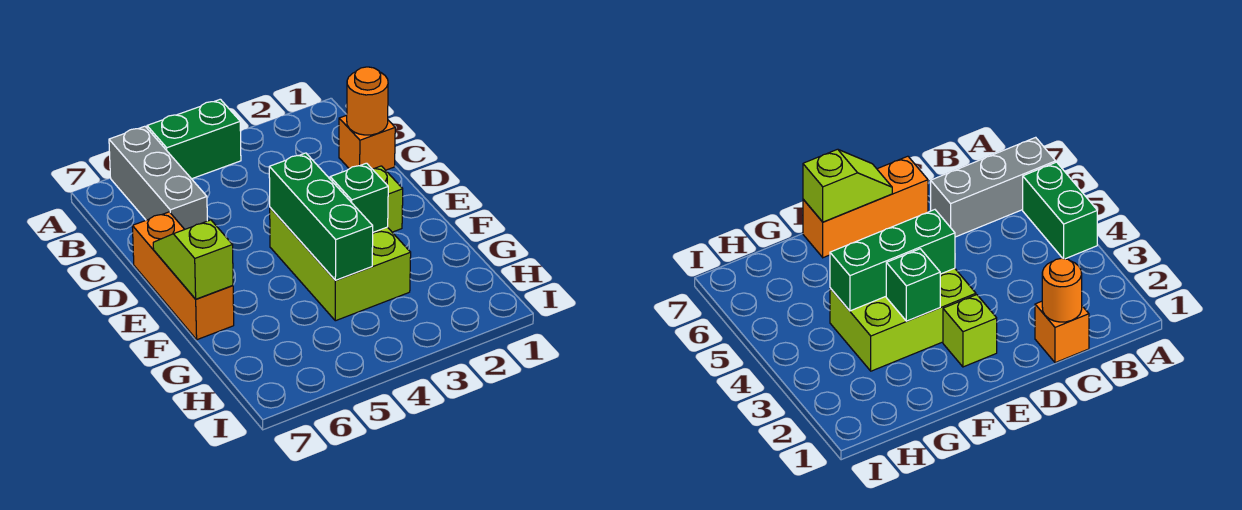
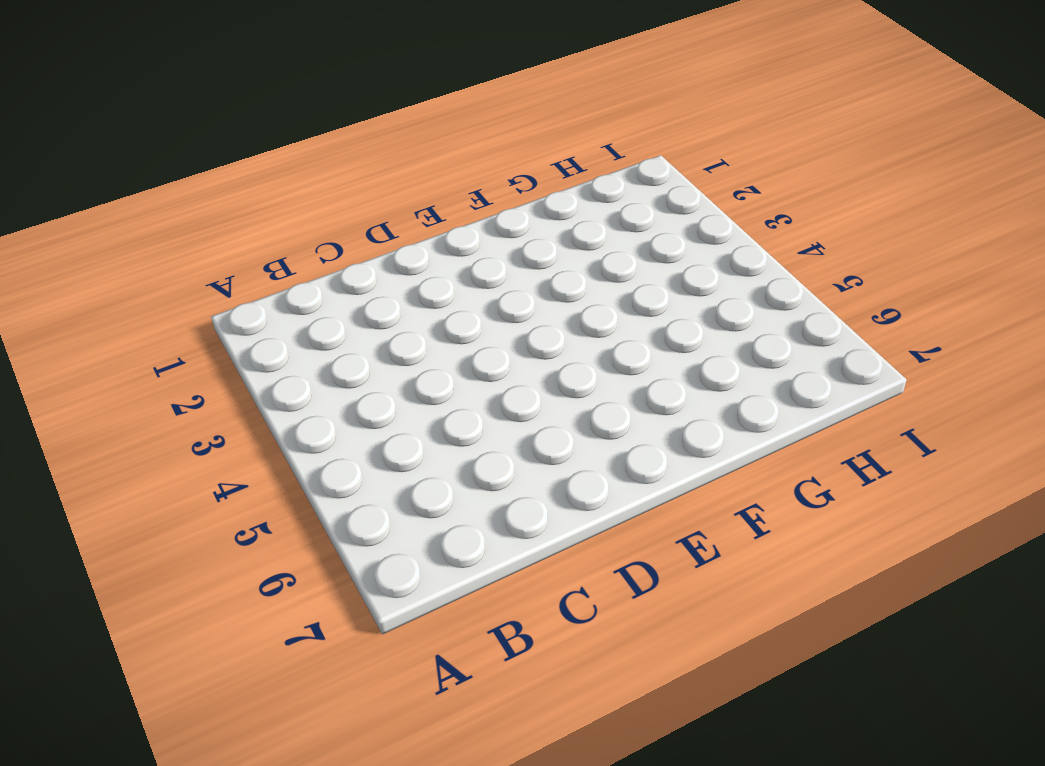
none -> green 1x2 brick [147,99,241,179]
none -> grey 1x3 brick [109,126,207,229]

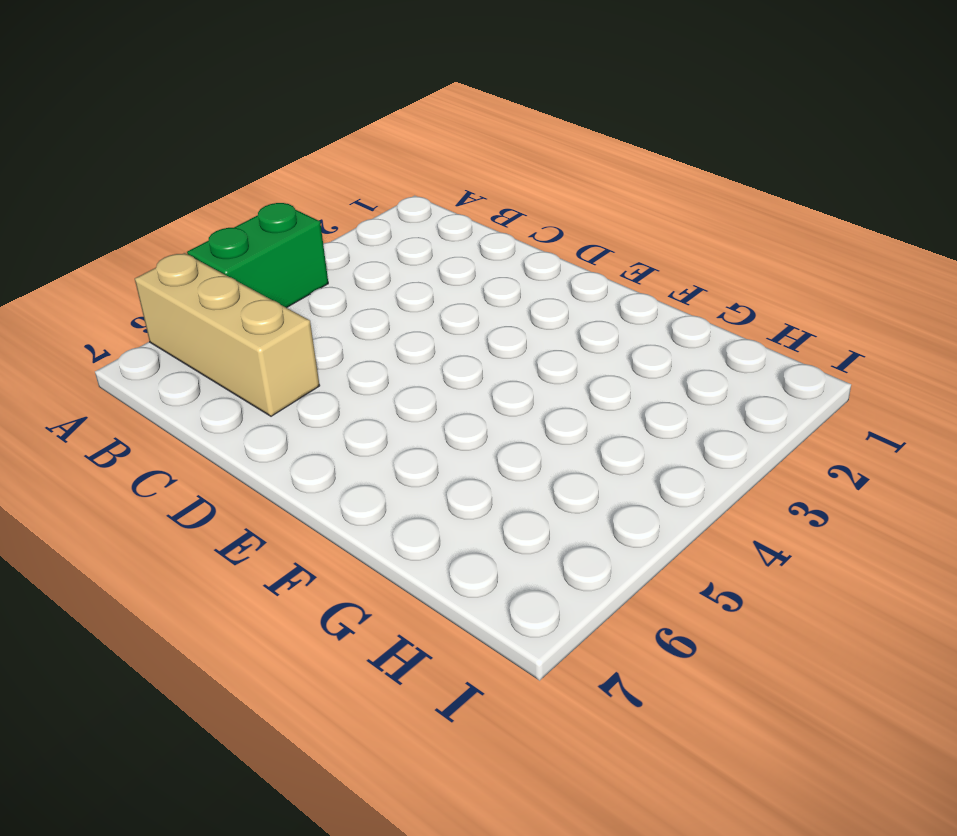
tan 1x3 brick [135,253,320,416] -> grey 1x3 brick [109,126,207,229]
none -> orange 1x1 brick [339,115,395,170]
none -> orange 1x3 brick [132,212,234,340]

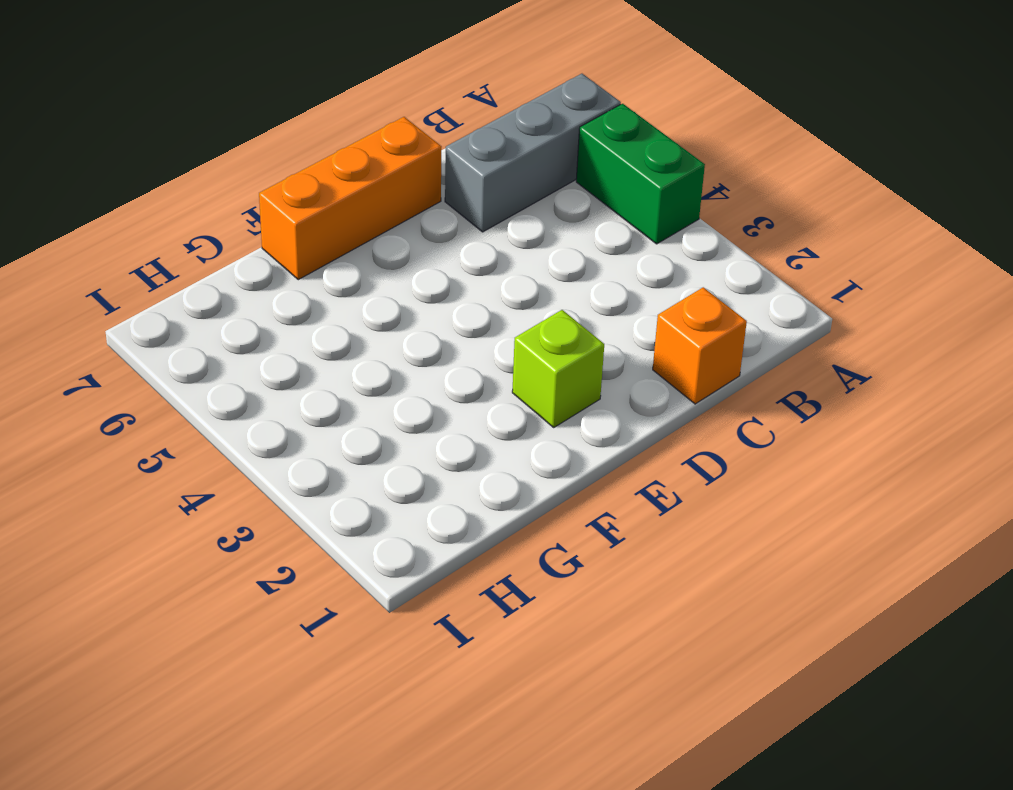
none -> lime 2x3 brick [270,208,411,321]
none -> orange 1x1 round brick [347,67,388,135]

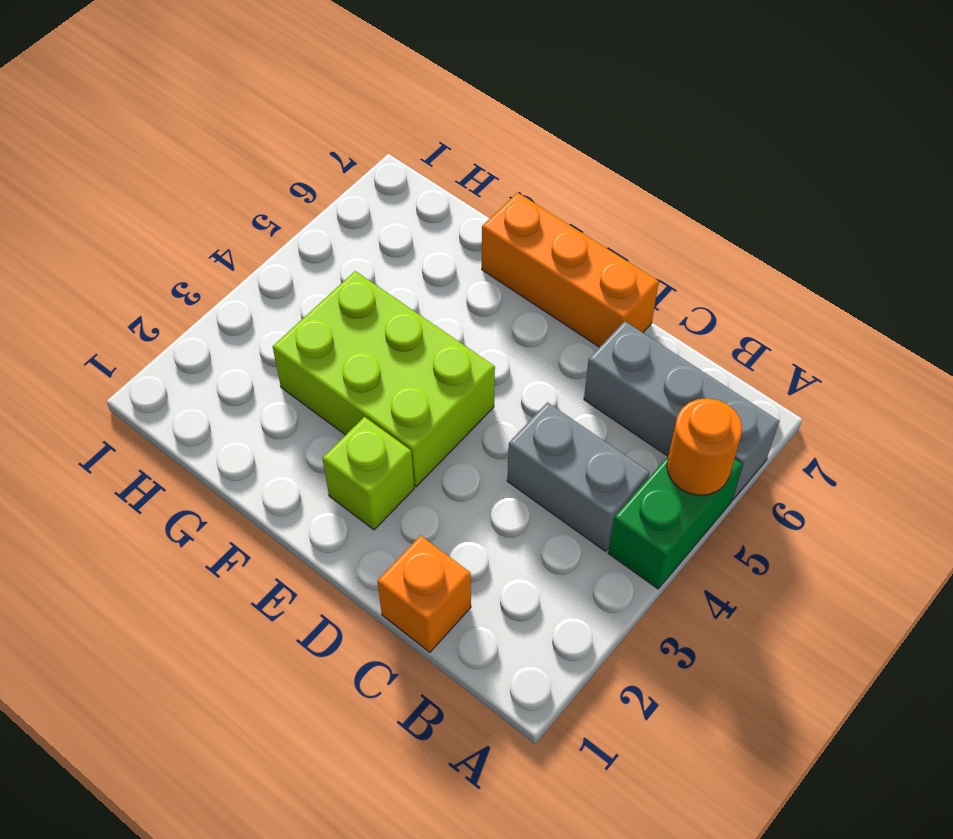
orange 1x1 round brick [667,398,742,495] -> orange 1x1 round brick moved to [347,67,388,135]
grey 1x2 brick [507,402,649,551] -> none
none -> green 1x3 brick [269,153,373,280]
none -> lime 1x2 slope [153,220,233,299]

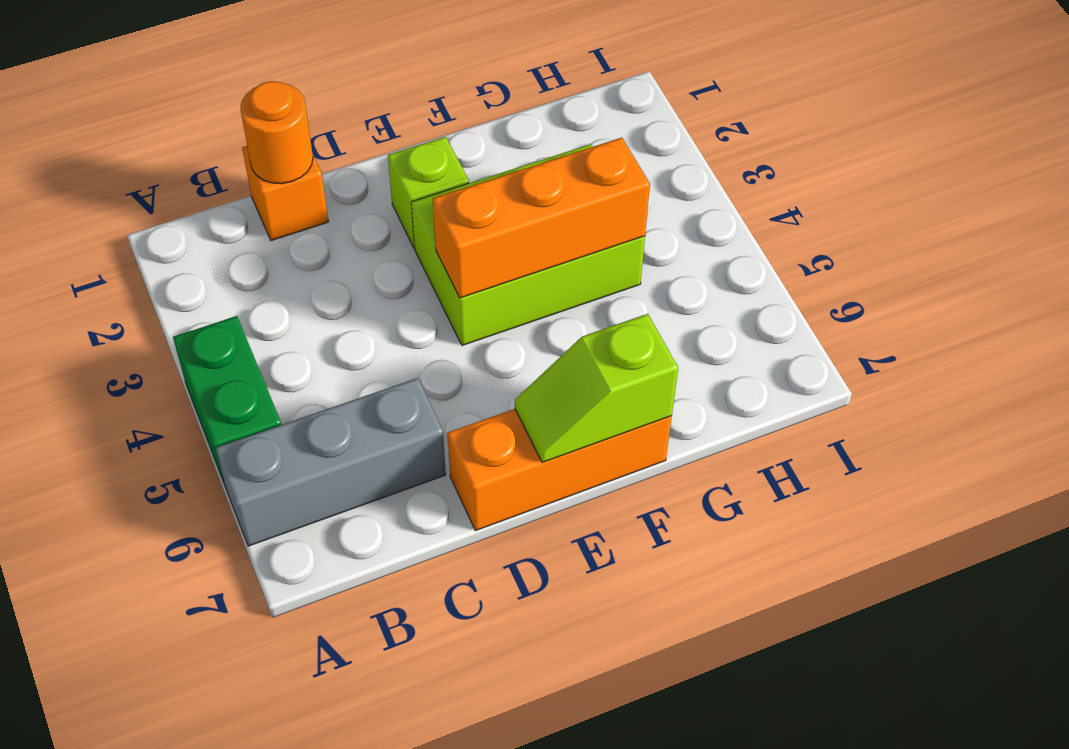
orange 1x3 brick [433,138,650,298] -> green 1x3 brick [269,153,373,280]
none -> green 1x1 brick [330,163,388,232]

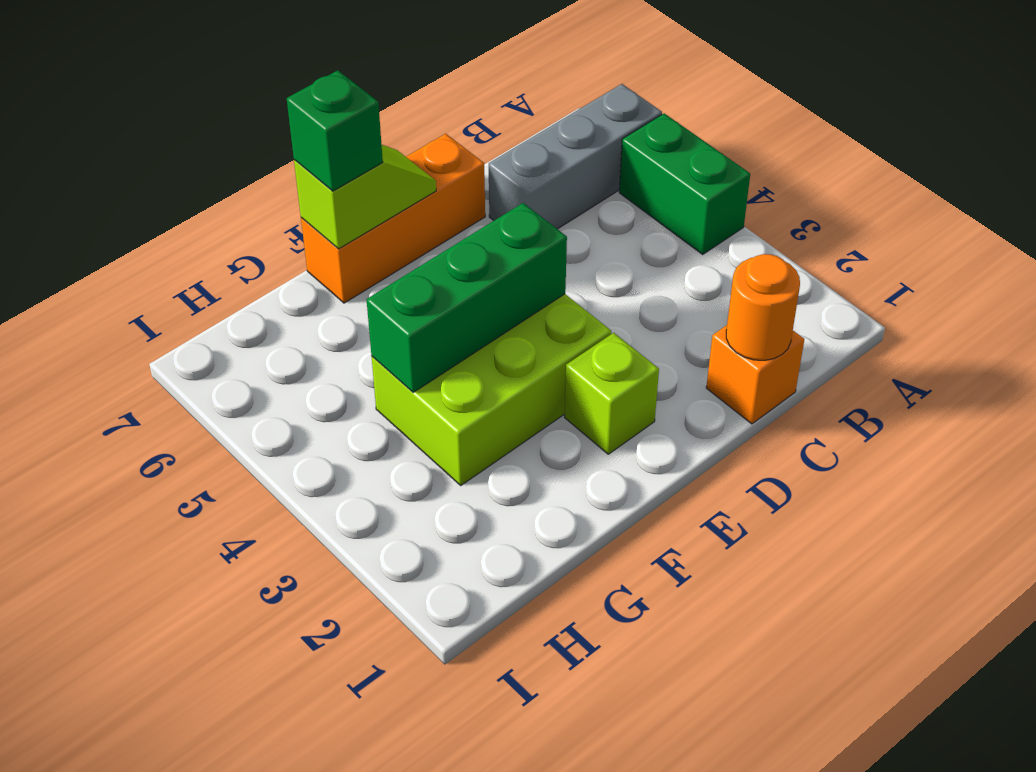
green 1x1 brick [287,70,383,191] -> green 1x1 brick moved to [330,163,388,232]

